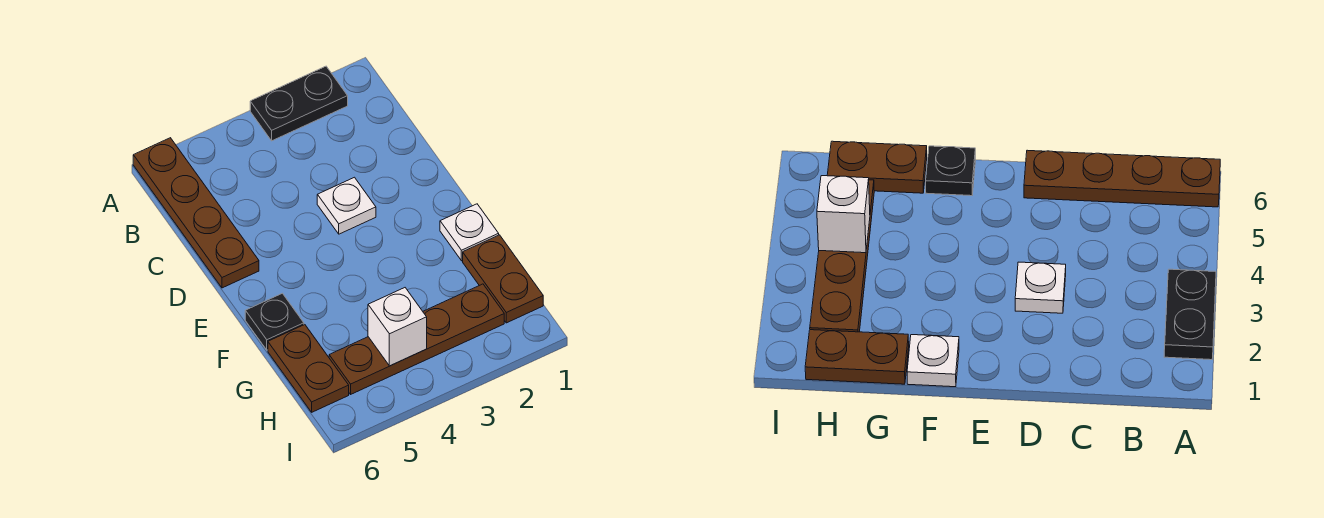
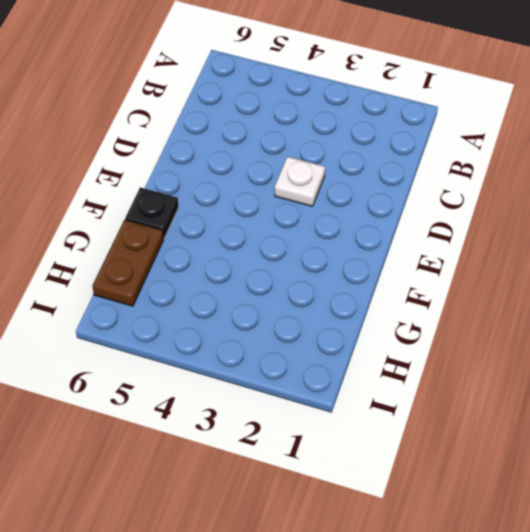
none -> black 1x2 plate [250,66,348,141]
none -> brown 1x4 plate [133,138,259,288]

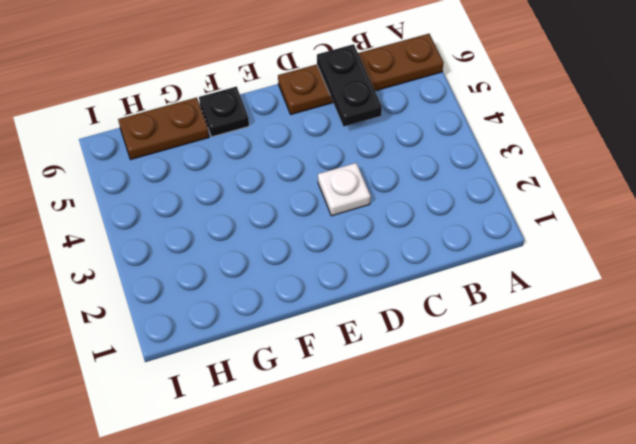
black 1x2 plate [317,44,382,126] -> black 1x2 plate moved to [250,66,348,141]
none -> white 1x1 plate [440,204,499,261]
none -> brown 1x2 plate [463,235,543,323]

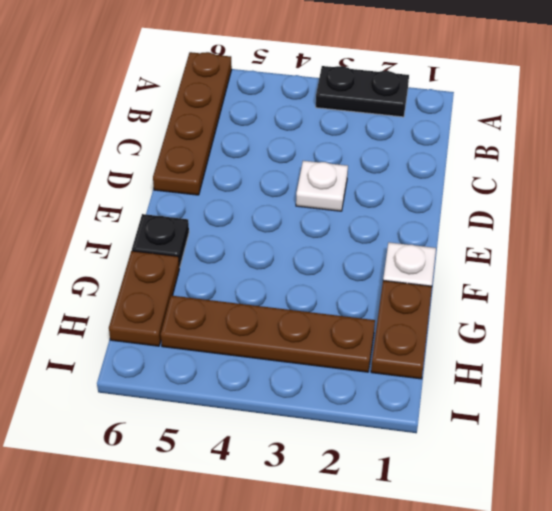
none -> white 1x1 brick [368,288,427,366]

